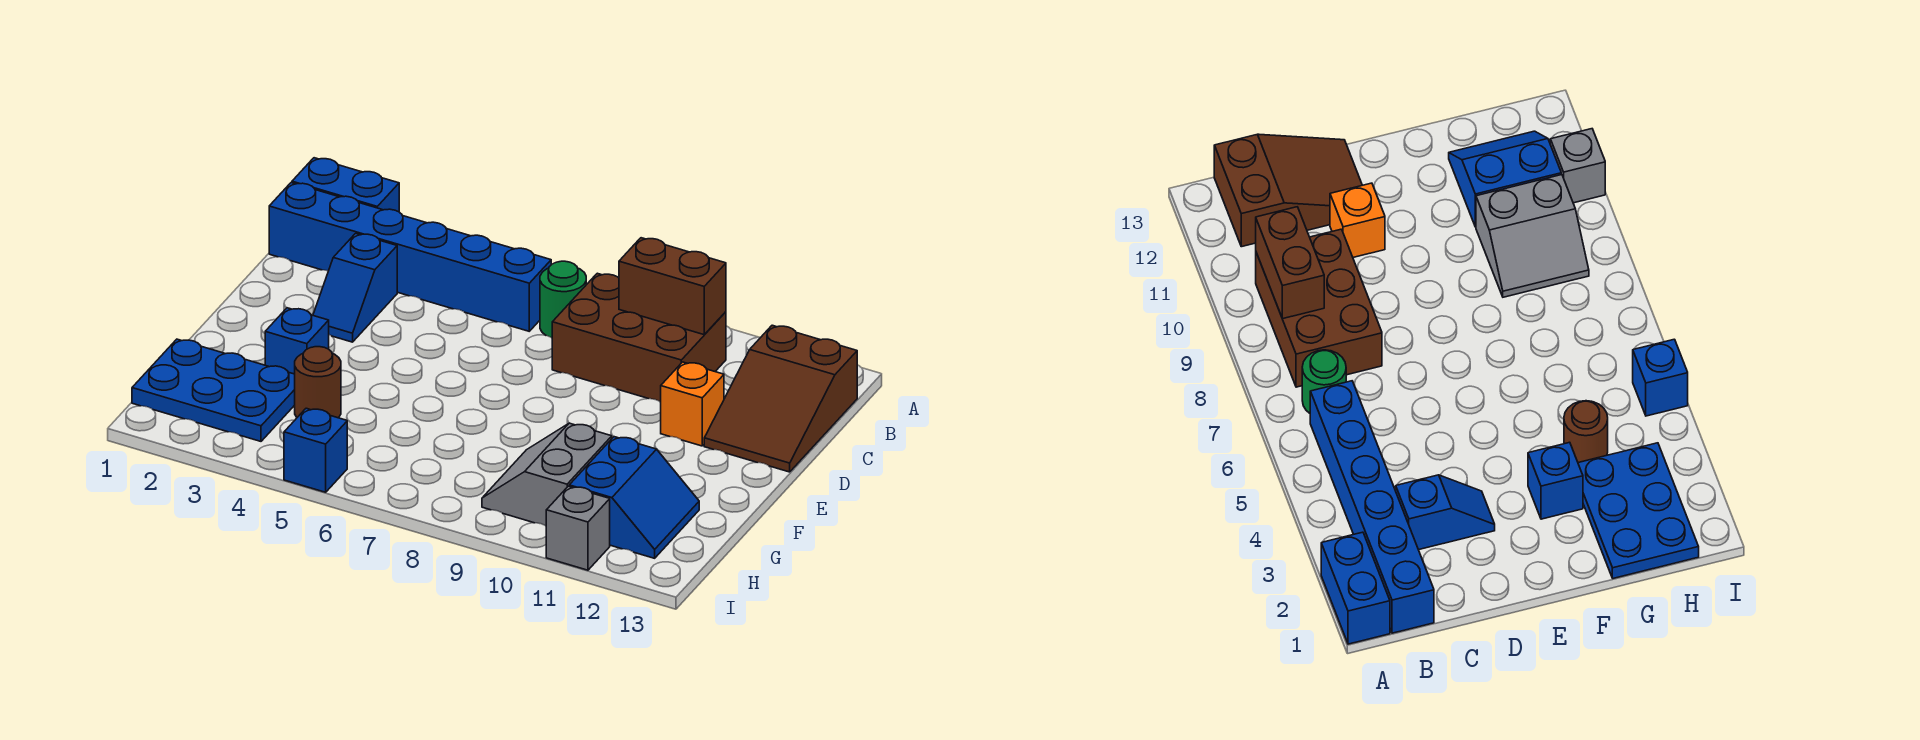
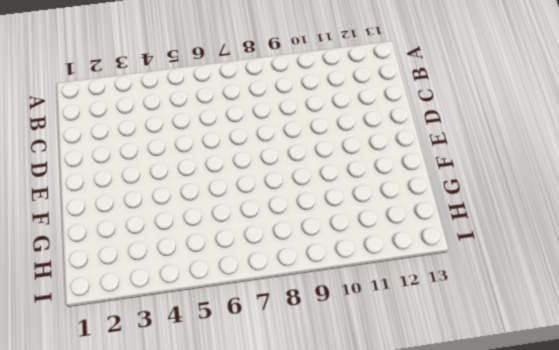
none -> blue 1x2 brick [292,158,399,212]
none -> blue 1x6 brick [269,183,551,331]
none -> green 1x1 round brick [540,261,586,338]

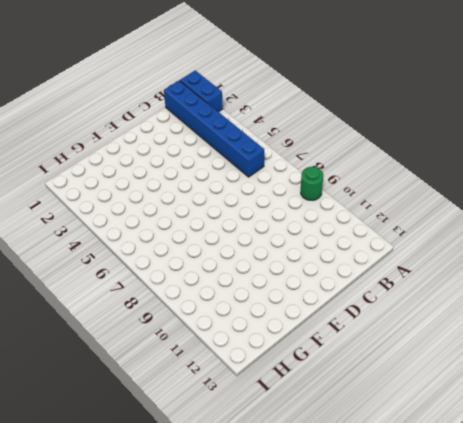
green 1x1 round brick [301,167,323,200] -> green 1x1 round brick moved to [540,261,586,338]
none -> brown 2x3 brick [552,273,726,402]
none -> brown 2x3 slope [704,325,857,472]
none -> blue 1x2 slope [313,233,397,342]

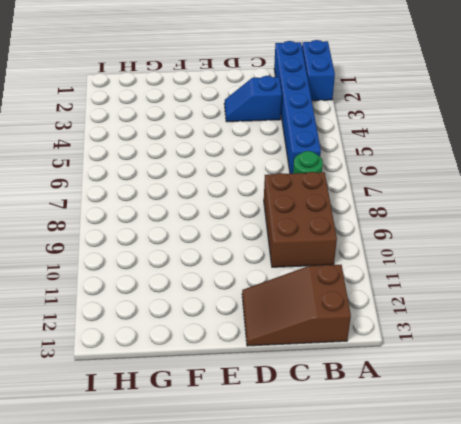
none -> orange 1x1 brick [661,362,724,446]
none -> blue 1x1 brick [265,308,329,374]
none -> blue 2x3 plate [132,339,295,441]

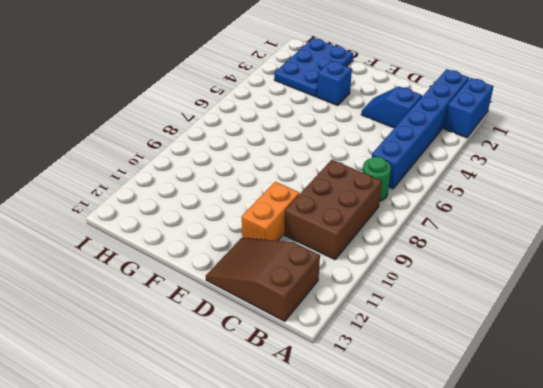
orange 1x2 brick [242,182,299,241] -> orange 1x1 brick [661,362,724,446]
none -> brown 1x1 round brick [295,347,341,418]
none -> grey 2x2 slope [482,423,612,526]
none -> blue 2x2 slope [569,437,699,558]

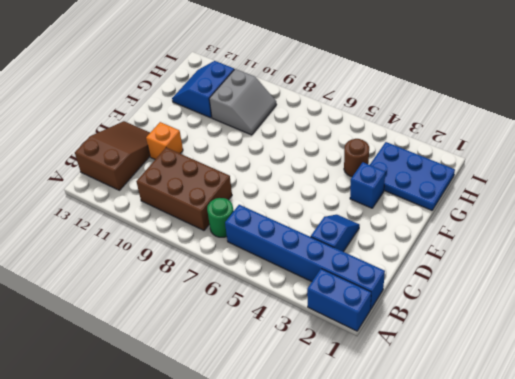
none -> blue 1x1 brick [284,408,347,492]
none -> grey 1x1 brick [546,486,610,570]
none -> brown 1x2 brick [619,238,726,335]

